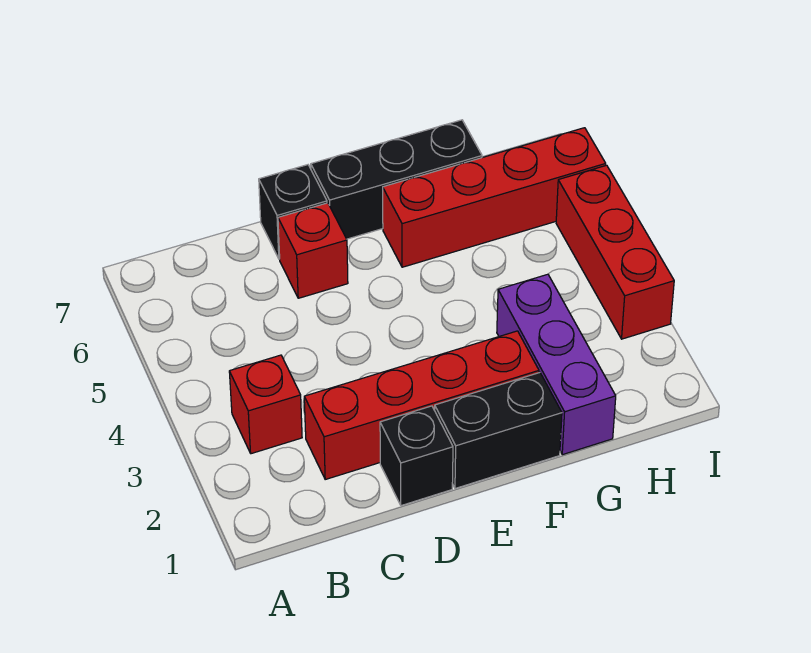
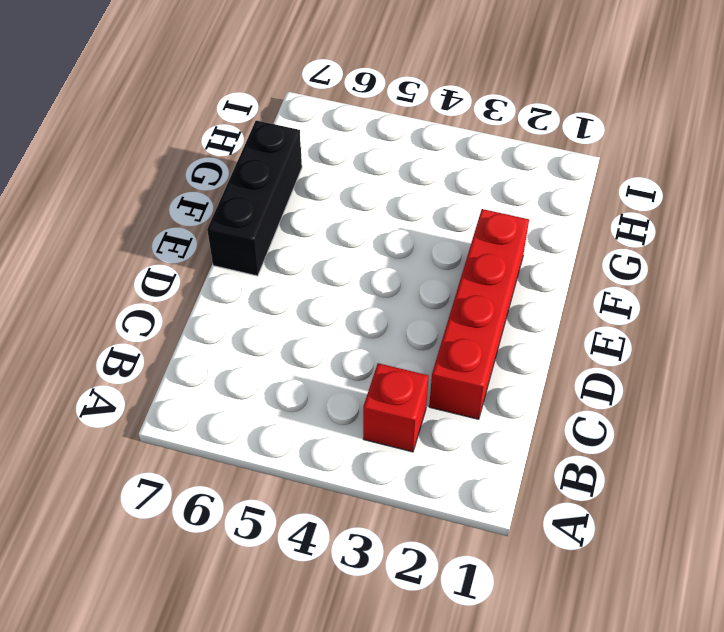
none -> black 1x1 brick [380,406,453,506]
none -> red 1x1 brick [278,203,348,298]

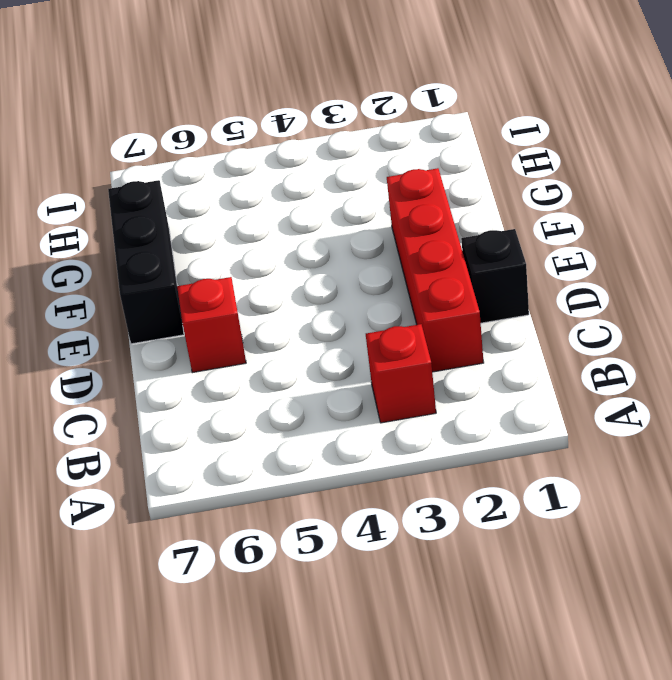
none -> black 1x1 brick [259,165,327,259]
none -> black 1x2 brick [435,373,562,489]

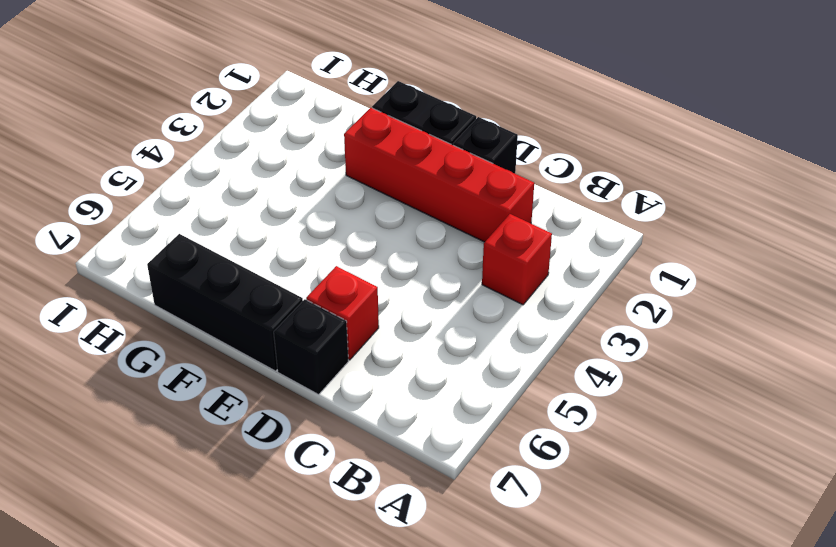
none -> red 1x4 brick [383,128,606,267]
none -> purple 1x3 brick [497,274,616,455]

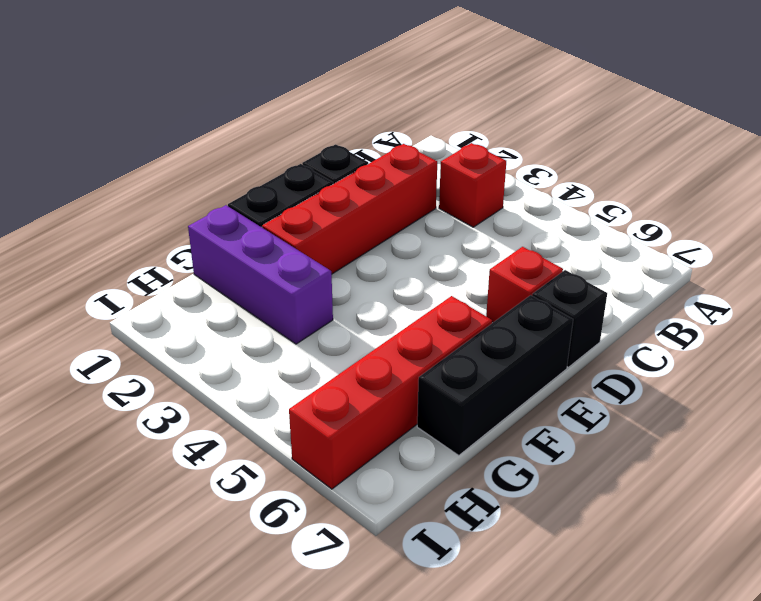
none -> red 1x3 brick [556,165,674,339]

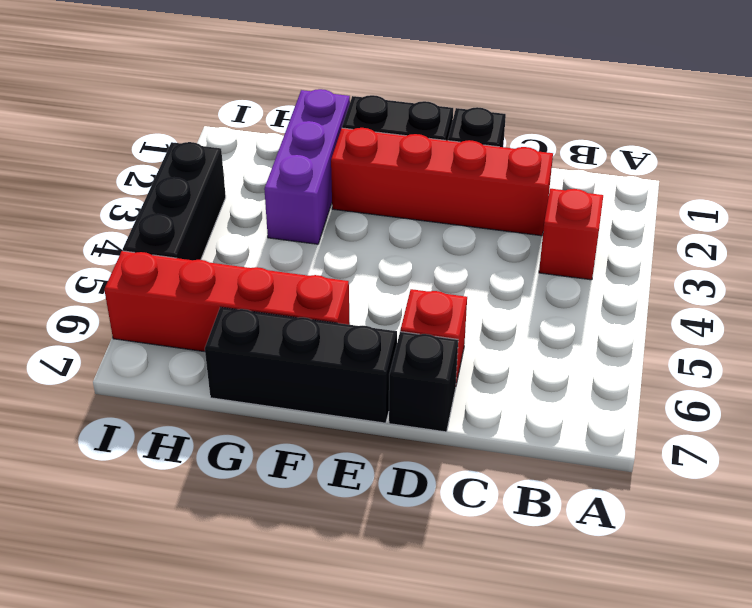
black 1x3 brick [123,142,226,260] -> red 1x3 brick [556,165,674,339]

